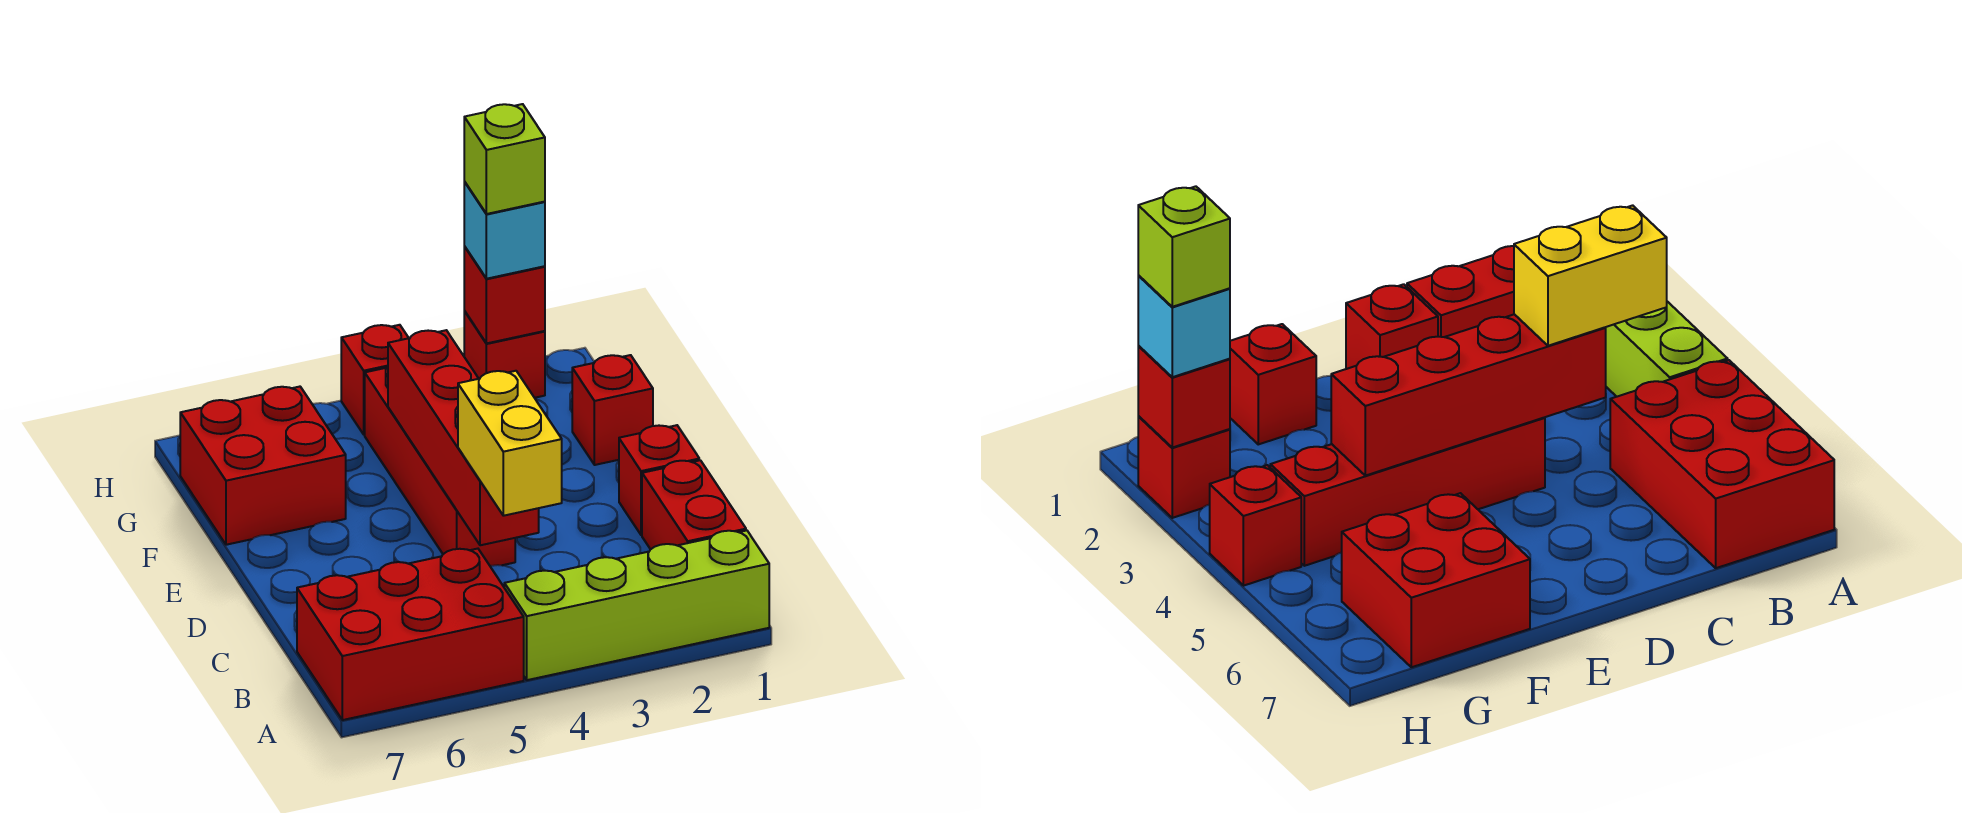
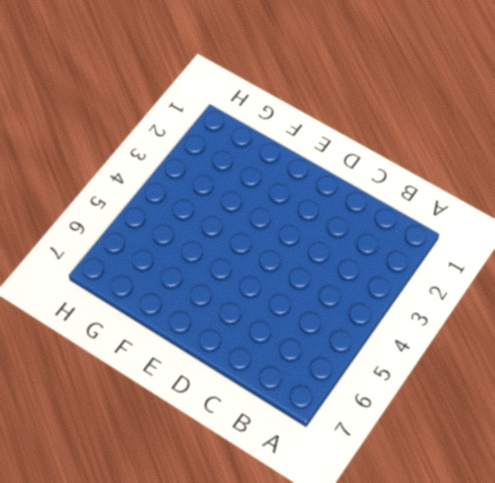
none -> lime 1x4 brick [504,530,769,680]
none -> red 2x3 brick [297,549,524,720]
none -> red 1x2 brick [642,460,746,550]

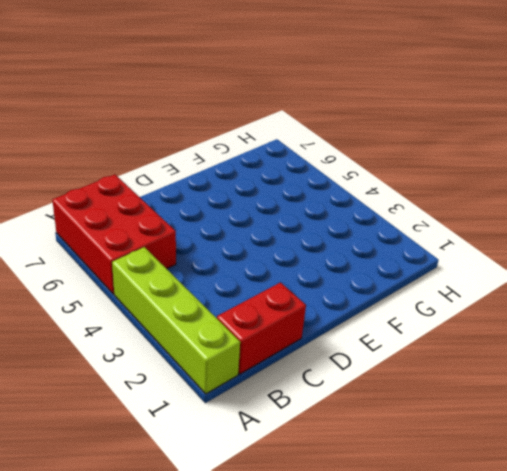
none -> red 1x1 brick [619,425,699,535]
none -> red 1x4 brick [365,366,515,566]
none -> red 1x1 brick [572,355,653,465]

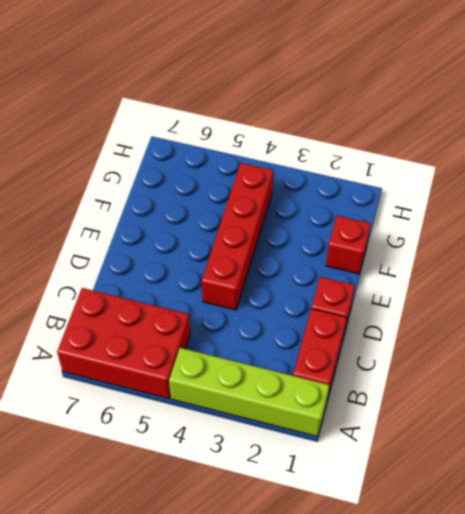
none -> red 2x2 brick [180,387,346,545]
none -> red 1x1 brick [464,311,545,398]
none -> red 1x1 brick [341,325,408,435]

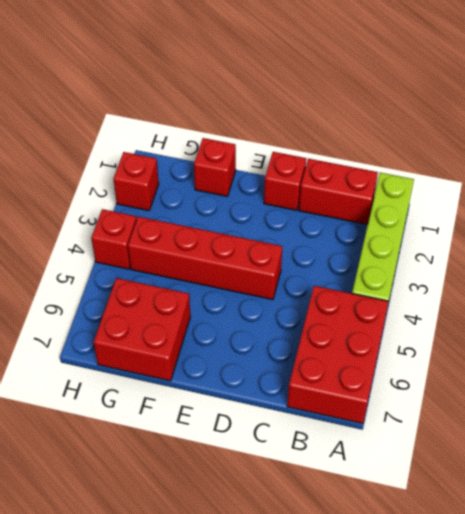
none -> red 1x4 brick [388,330,539,545]
none -> red 1x1 brick [464,246,545,343]
none -> yellow 1x2 brick [458,371,562,516]

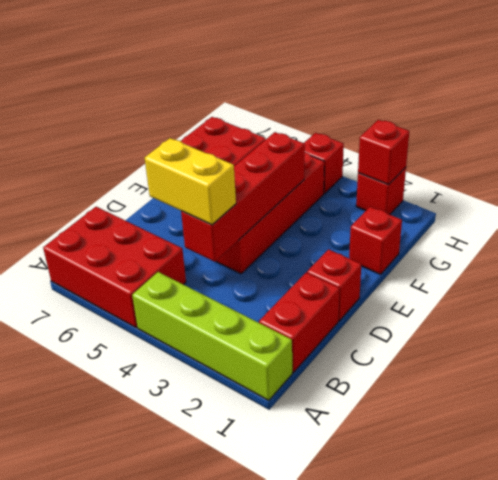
yellow 1x2 brick [145,138,236,225] -> yellow 1x2 brick turned to [458,371,562,516]
none -> cyan 1x1 brick [464,182,545,279]
none -> lime 1x1 brick [464,104,545,214]

